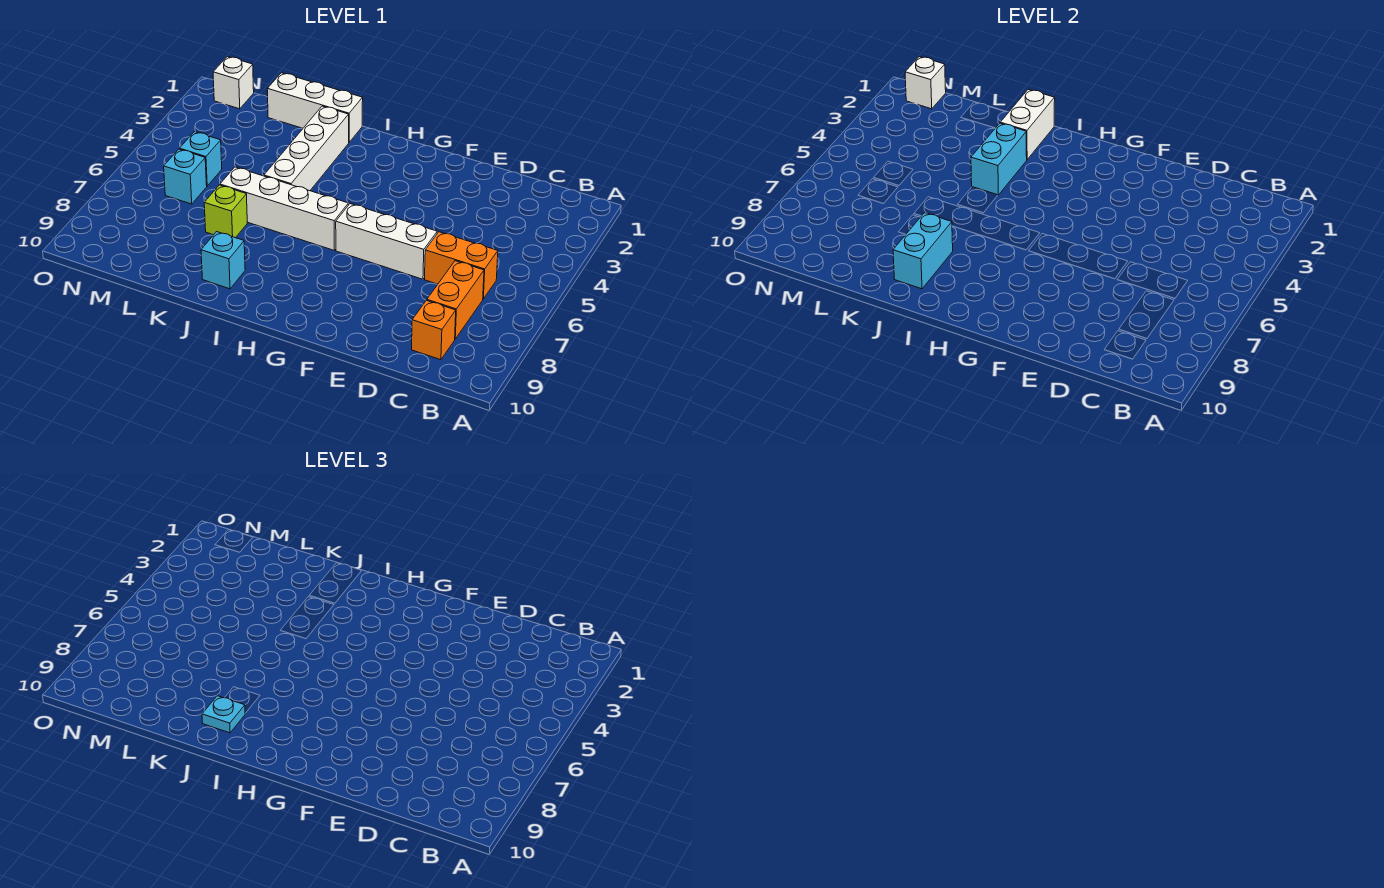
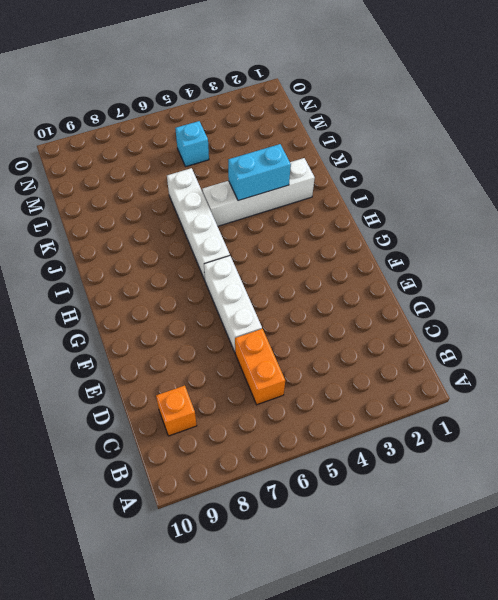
none -> orange 1x2 brick [427,261,484,339]
none -> white 1x3 brick [267,73,363,142]
none -> cyan 1x1 brick [201,232,245,289]

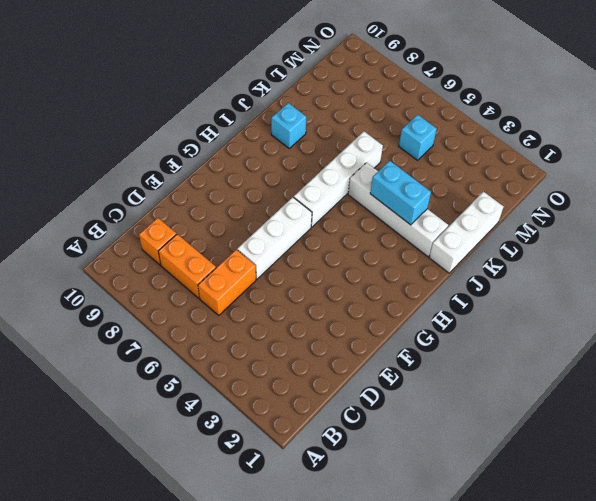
none -> lime 1x1 brick [204,185,247,238]
none -> cyan 1x1 brick [164,149,207,204]
none -> white 1x1 brick [213,57,254,109]

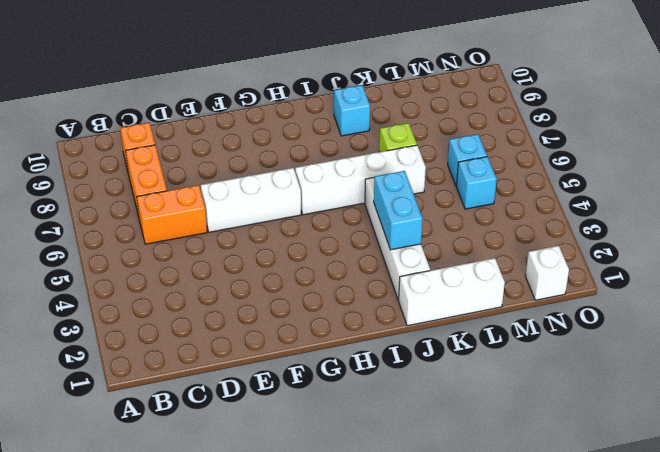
none -> white 1x2 brick [1000,89,1055,160]
none -> cyan 1x2 brick [893,213,953,289]
none -> white 1x1 brick [905,57,946,109]

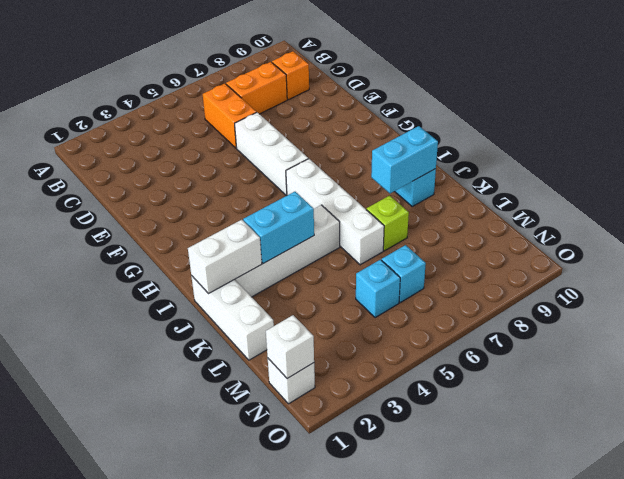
none -> cyan 1x1 plate [202,696,245,733]

